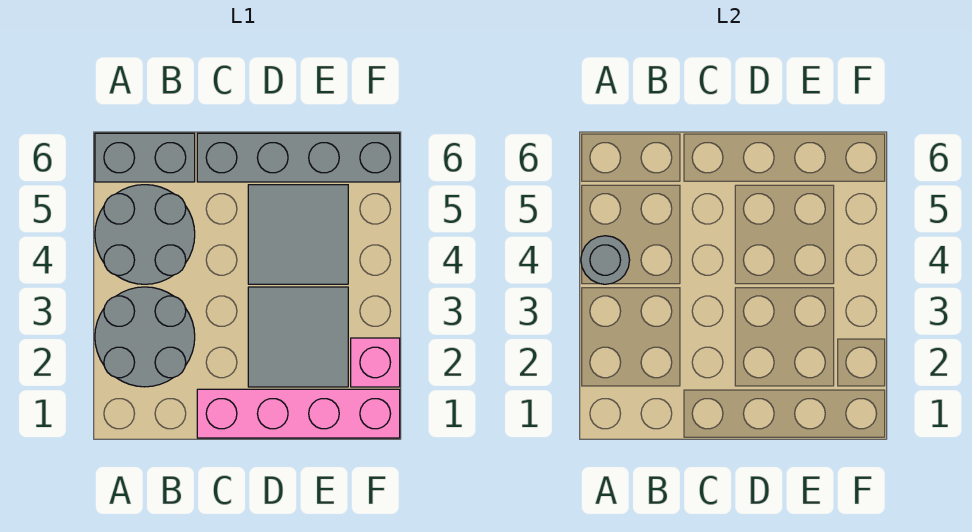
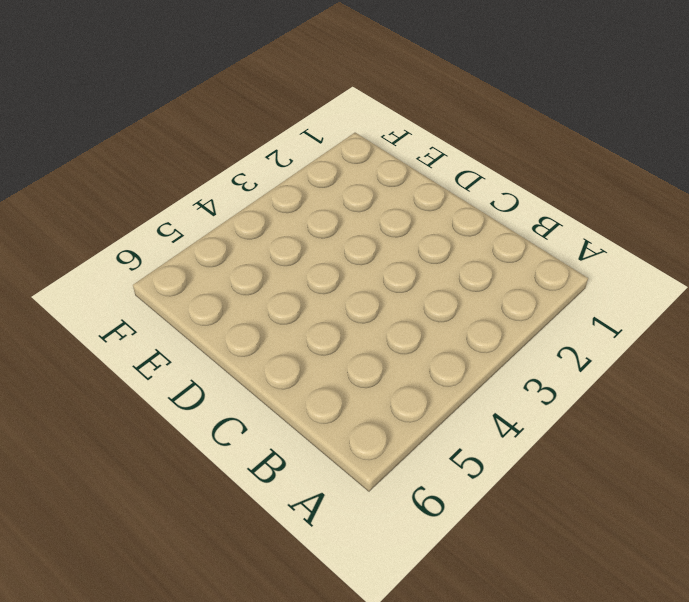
none -> grey 2x2 round brick [95,287,195,387]
none -> grey 2x2 round brick [95,185,195,284]

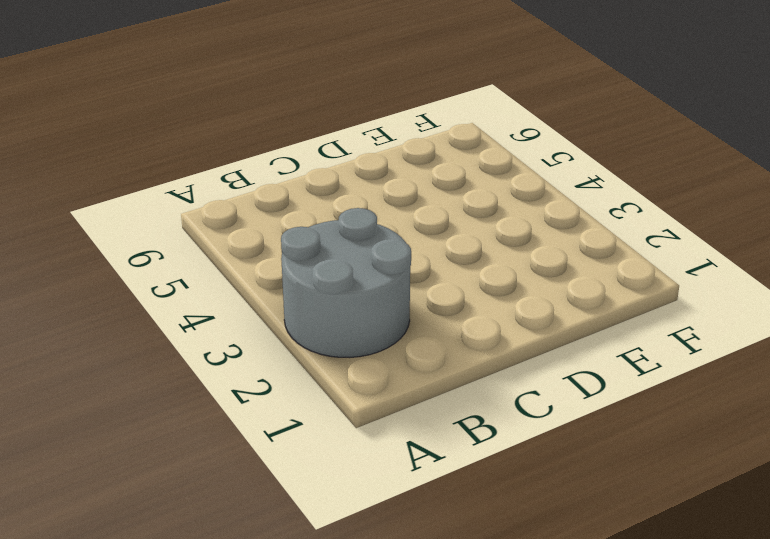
none -> grey 2x2 round brick [95,185,195,284]
none -> grey 1x2 brick [95,133,195,182]

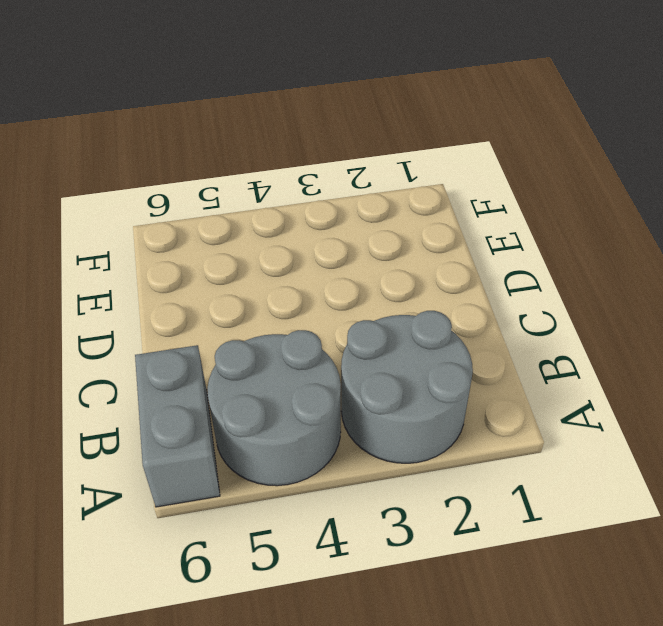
none -> pink 1x4 brick [197,389,400,438]
none -> grey 1x4 brick [197,133,400,182]

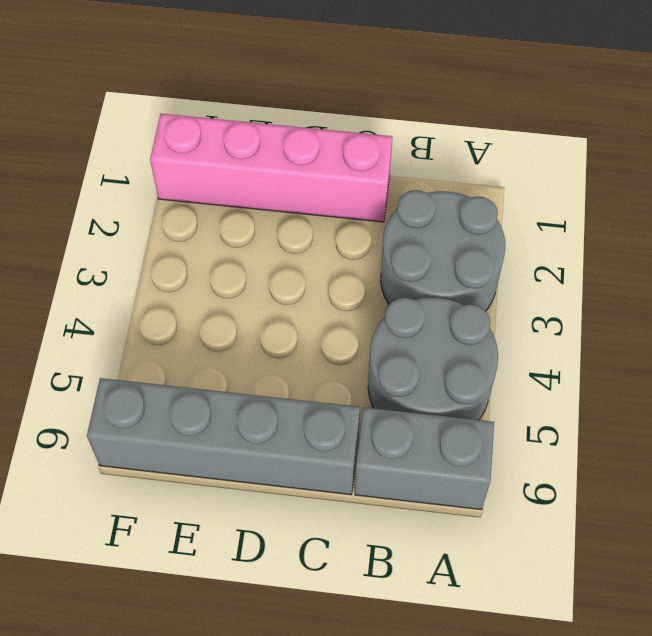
none -> grey 2x2 tile [248,287,348,387]
none -> grey 2x2 tile [248,185,348,284]

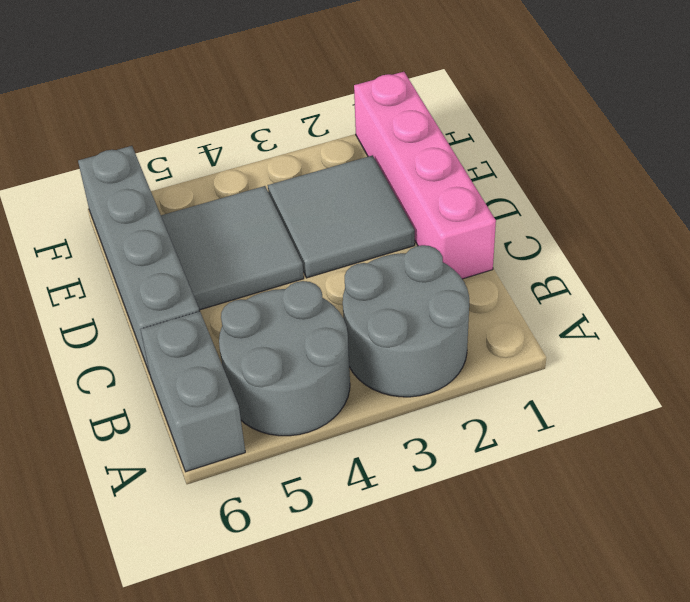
none -> pink 1x1 brick [351,338,400,387]
none -> grey 1x1 round brick [581,236,630,284]

